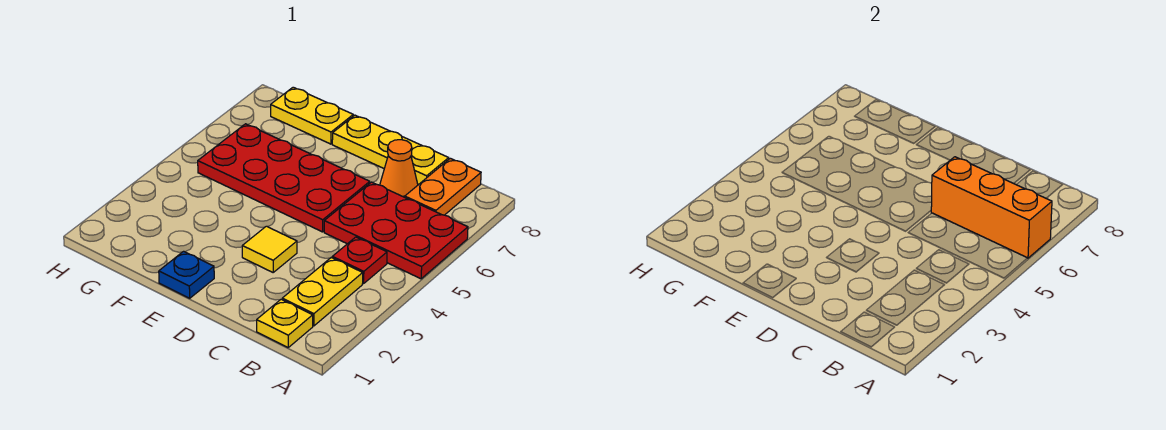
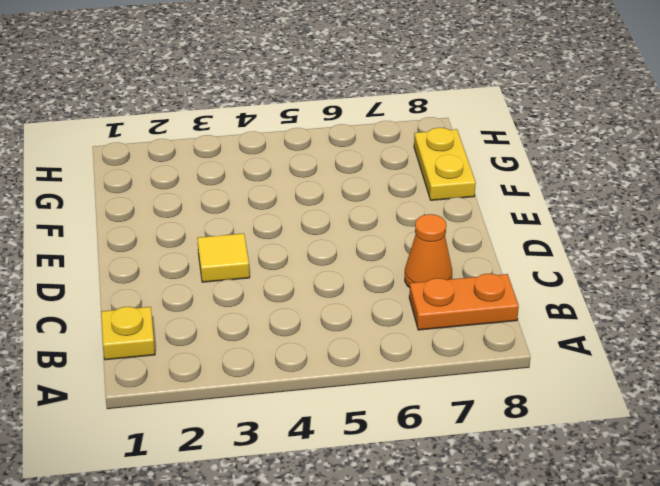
none -> red 2x3 plate [324,182,468,279]
none -> yellow 1x2 plate [282,258,363,326]
none -> red 1x1 plate [332,237,387,284]

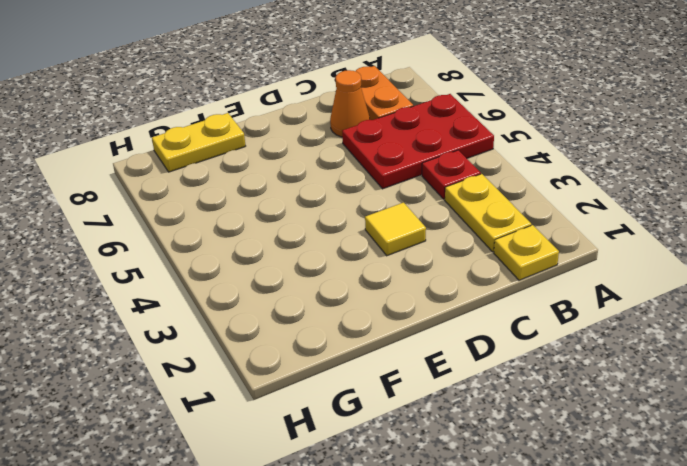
none -> yellow 1x3 plate [332,115,449,184]
none -> red 2x4 plate [198,124,370,232]
none -> blue 1x1 plate [159,251,214,298]

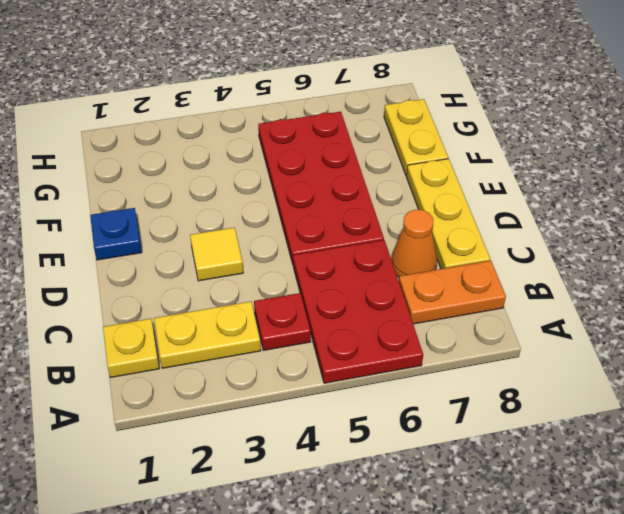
none -> orange 1x3 brick [931,157,1052,258]

